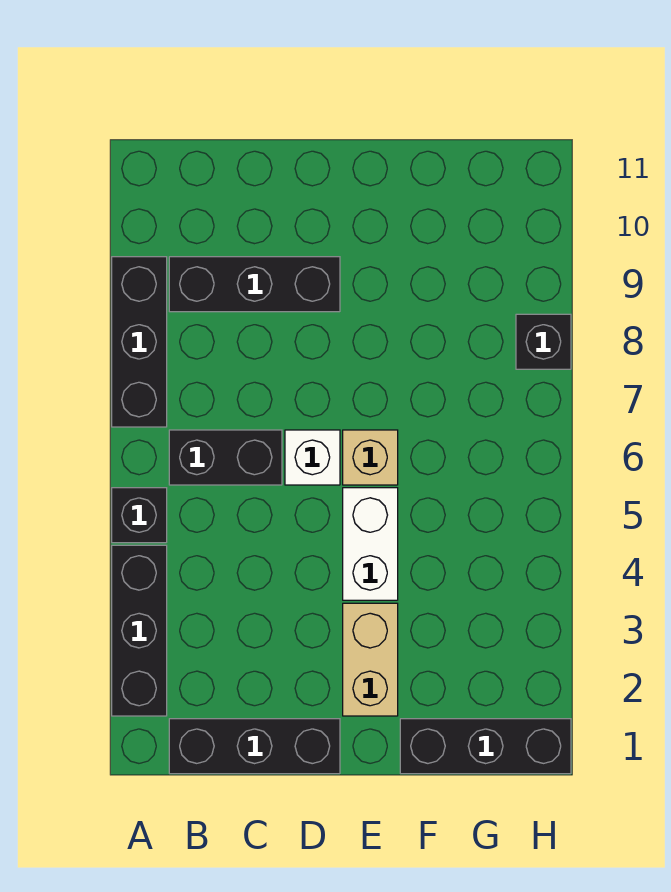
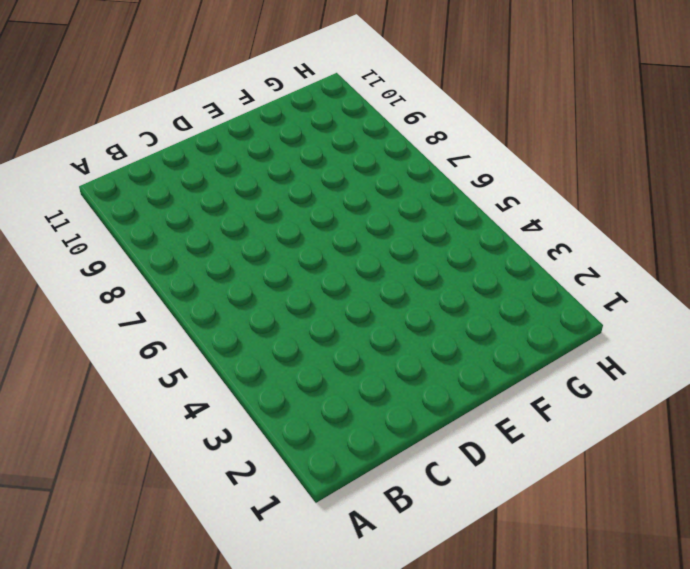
none -> black 1x3 brick [112,545,167,716]
none -> black 1x1 brick [112,488,167,543]
none -> black 1x3 brick [112,257,167,427]

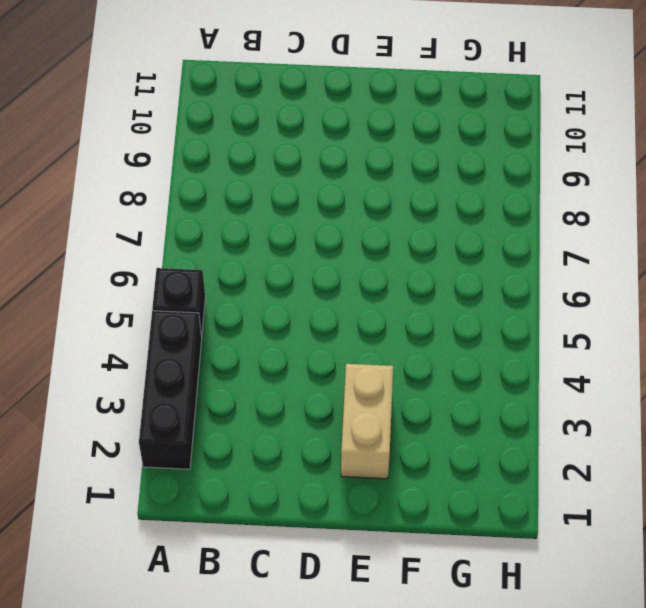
none -> black 1x3 brick [112,257,167,427]
none -> black 1x3 brick [169,719,340,774]
none -> black 1x2 brick [169,430,282,485]

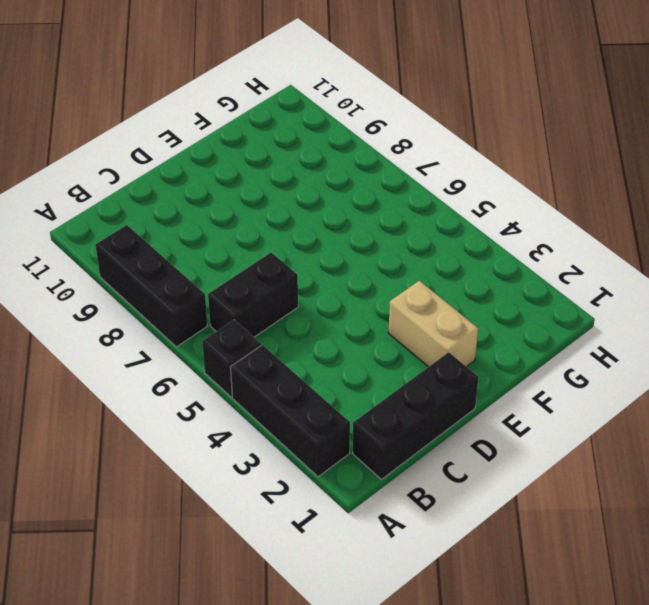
none -> black 1x3 brick [169,257,340,312]
none -> white 1x1 brick [285,430,340,485]
none -> white 1x2 brick [343,488,398,600]

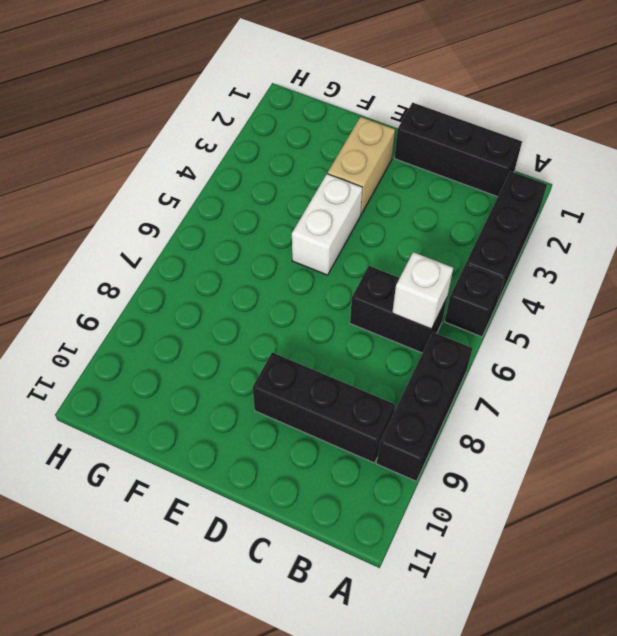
white 1x1 brick [392,252,453,329] -> white 1x1 brick moved to [285,430,340,485]
none -> tan 1x1 brick [343,430,398,485]
none -> black 1x3 brick [400,719,571,774]
none -> black 1x1 brick [516,314,571,369]

